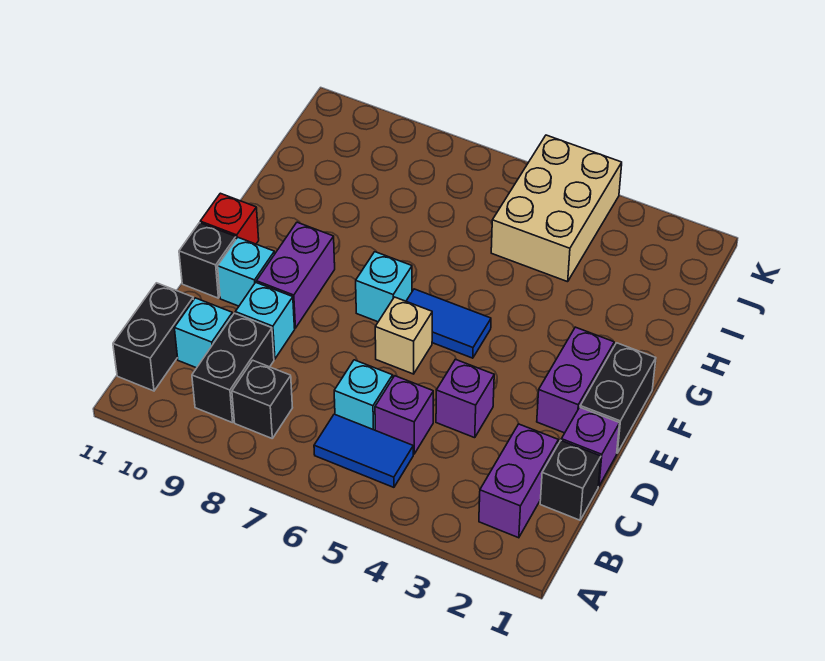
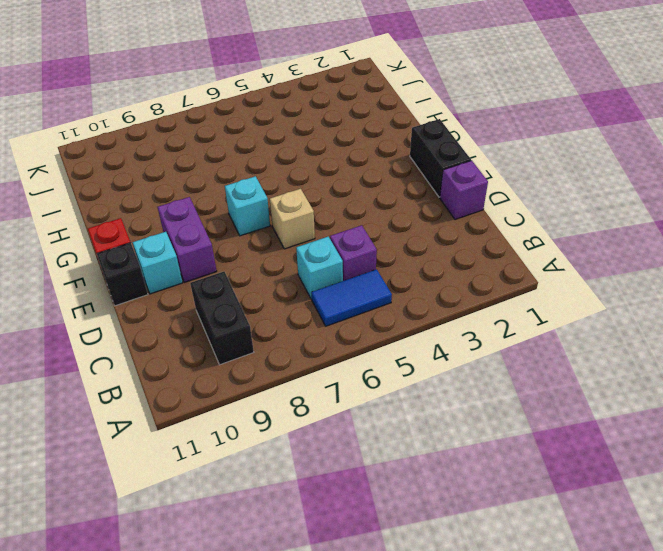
none -> purple 1x2 brick [479,424,558,538]
none -> black 1x1 brick [232,360,293,438]
none -> black 1x2 brick [113,283,193,391]

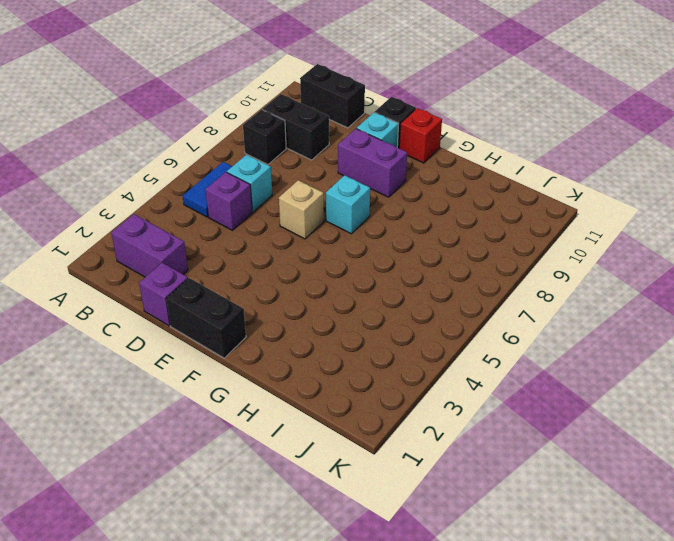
none -> black 1x1 brick [540,440,601,520]
none -> cyan 1x1 brick [174,298,233,368]
none -> purple 1x1 brick [436,359,494,438]

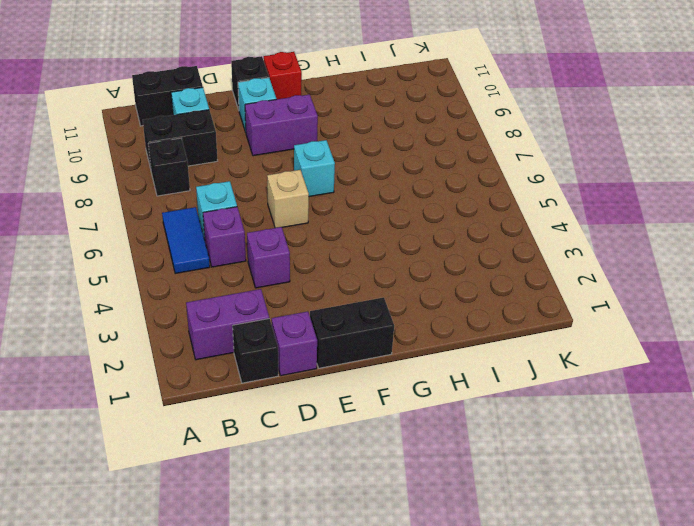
none -> cyan 1x1 brick [235,282,295,359]
none -> purple 1x2 brick [537,327,614,433]
none -> blue 1x2 tile [406,289,491,358]

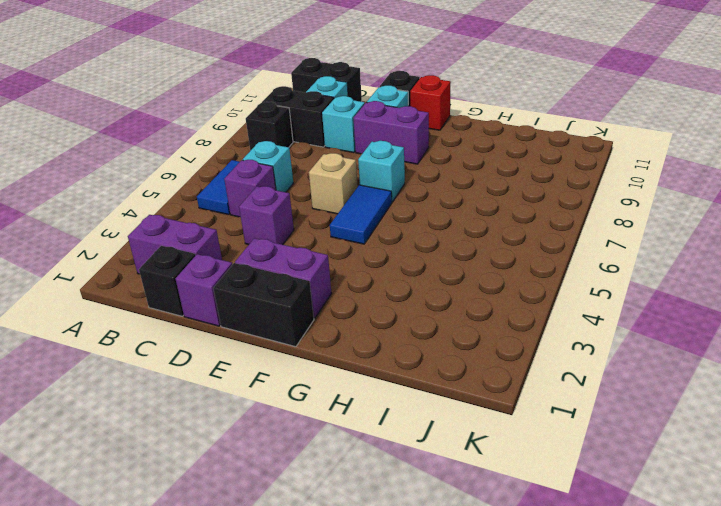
none -> tan 2x3 brick [491,135,622,282]

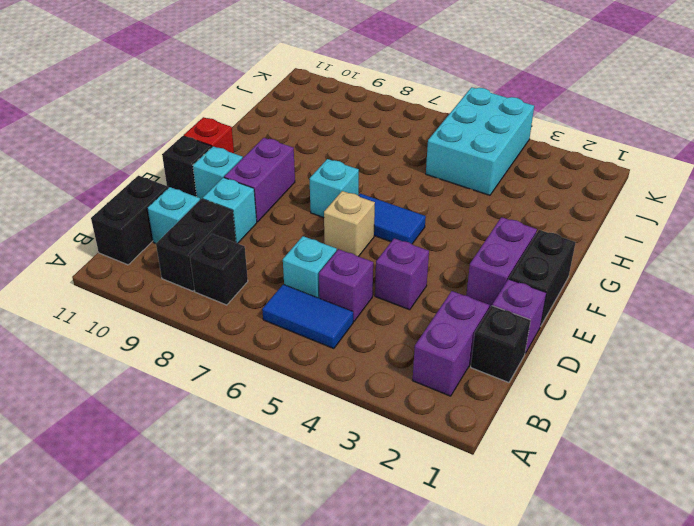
cyan 2x3 brick [426,87,534,195] -> tan 2x3 brick [491,135,622,282]

